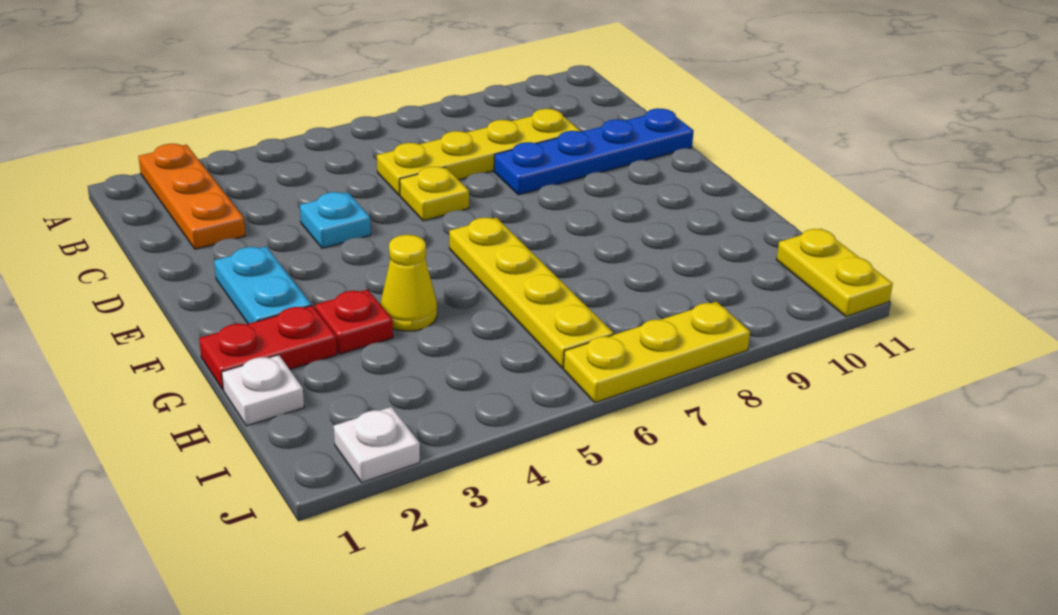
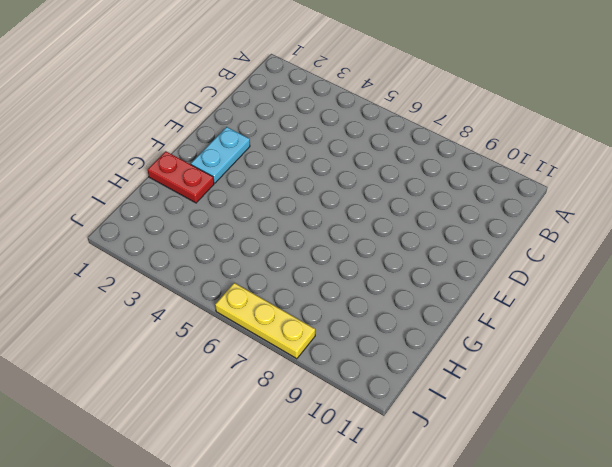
none -> orange 1x3 plate [138,144,246,249]
none -> yellow 1x4 plate [377,109,581,195]
none -> cyan 1x1 plate [300,192,371,248]

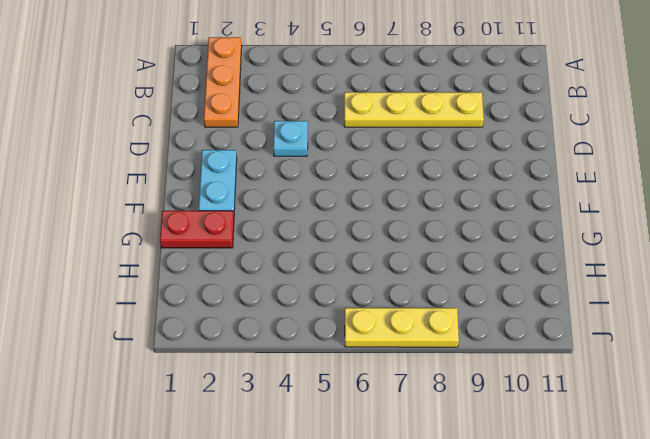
none -> yellow 1x1 plate [400,167,469,221]
none -> blue 1x4 plate [494,108,694,195]
none -> yellow 1x4 plate [449,217,614,368]

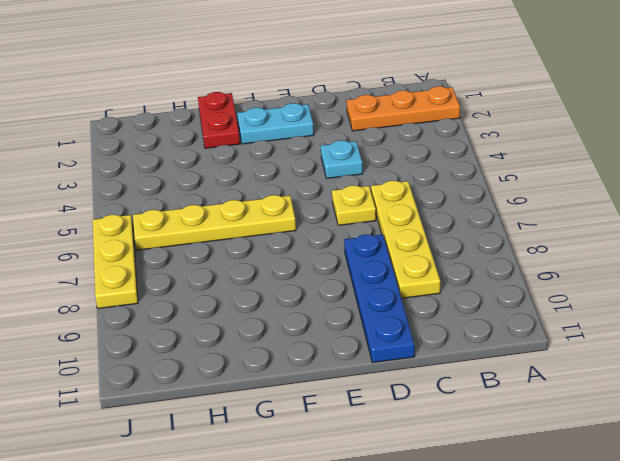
none -> red 1x1 plate [315,289,393,354]
none -> yellow 1x1 cone [380,235,437,331]
none -> white 1x1 plate [222,355,304,426]

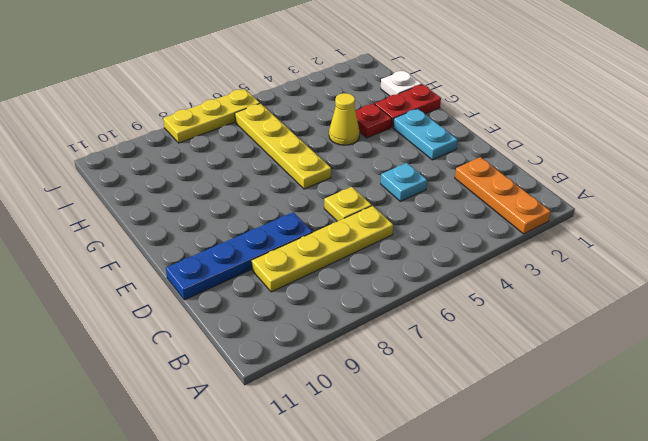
none -> yellow 1x2 plate [777,229,893,317]
none -> white 1x1 plate [334,407,420,483]

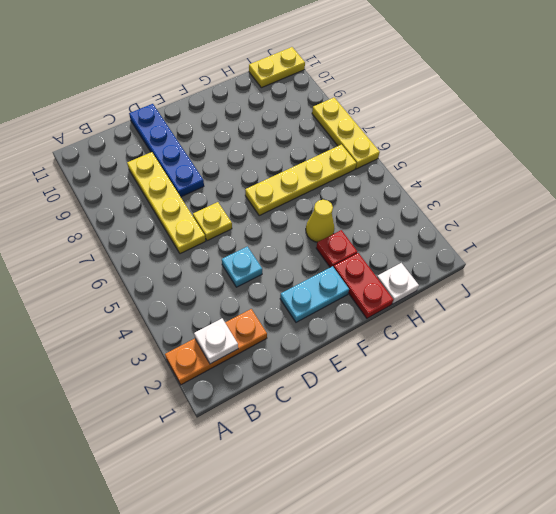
white 1x1 plate [194,319,238,364] -> white 1x1 plate moved to [334,407,420,483]

